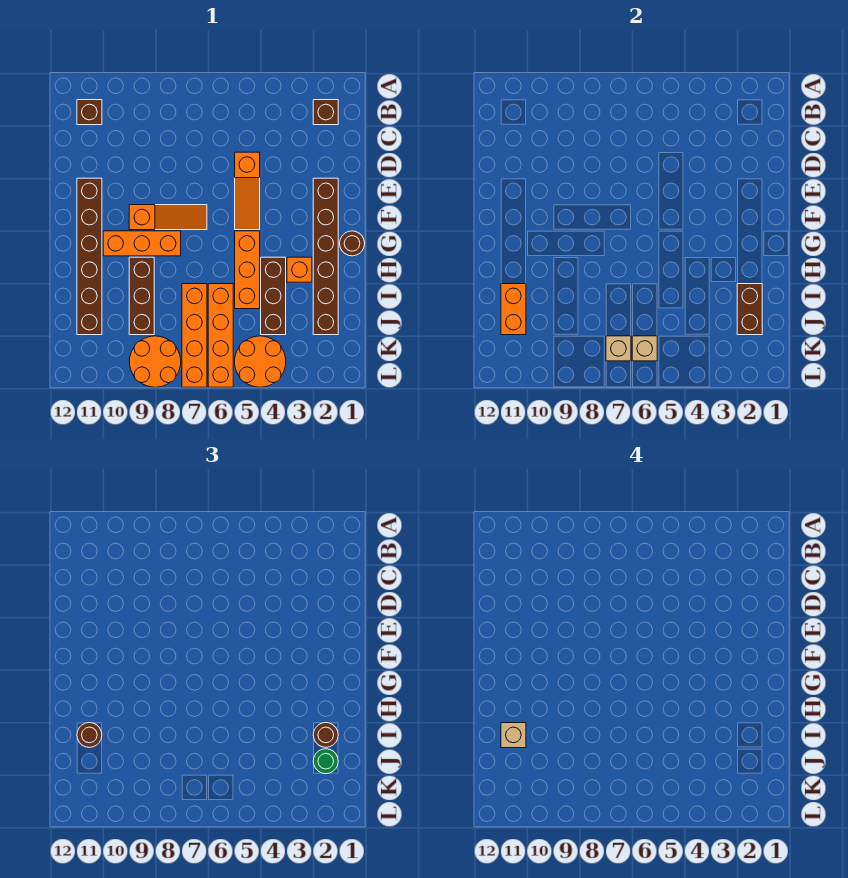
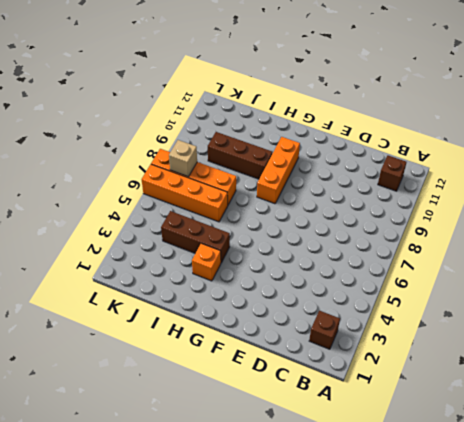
none -> orange 1x3 slope [235,152,260,230]
none -> brown 1x6 brick [313,178,338,335]
none -> brown 1x6 brick [77,178,102,335]

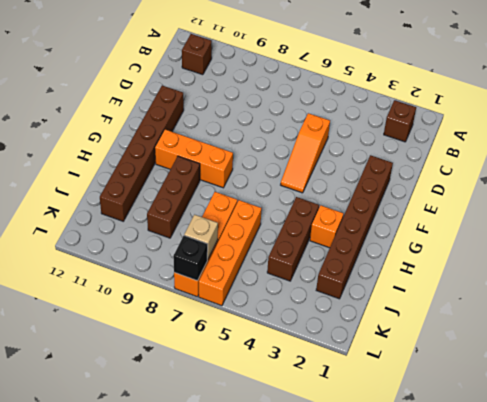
black 1x1 brick [173,236,208,281] -> none
none -> orange 1x3 slope [129,205,207,230]
none -> brown 1x1 round brick [340,231,365,256]
none -> orange 1x3 brick [235,231,260,309]

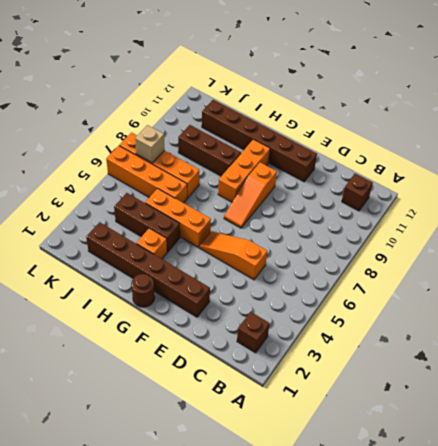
none -> orange 2x2 round brick [235,336,286,387]
none -> orange 2x2 round brick [129,336,181,387]
none -> brown 1x2 brick [737,284,762,335]

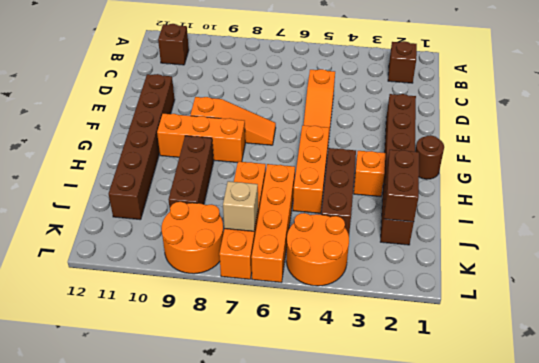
none -> orange 1x2 brick [501,284,526,335]
none -> tan 1x1 brick [632,336,657,361]
none -> brown 1x1 round brick [313,723,338,747]

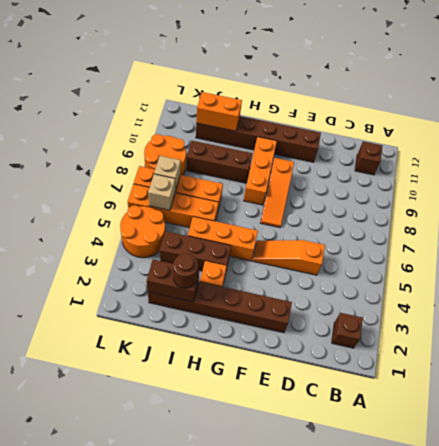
none -> brown 1x1 round brick [340,231,365,256]
none -> brown 1x1 round brick [77,723,102,747]
none -> green 1x1 round brick [313,749,338,774]

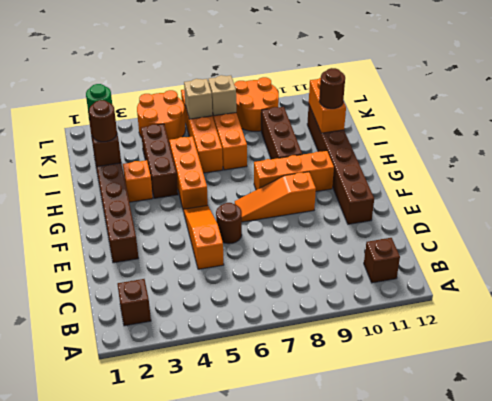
brown 1x1 round brick [216,203,242,244] -> brown 1x1 round brick moved to [340,231,365,256]
none -> tan 1x1 brick [501,723,526,748]

